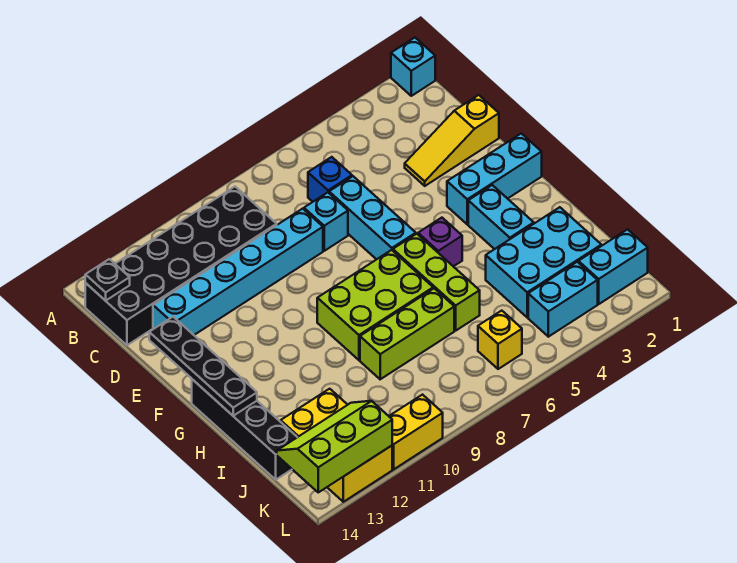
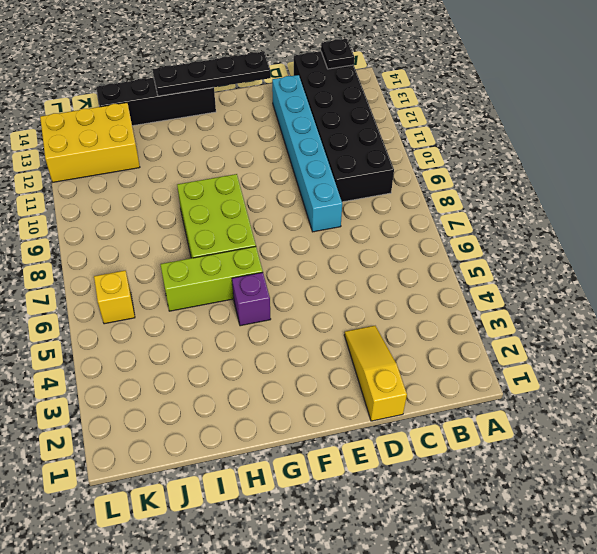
none -> cyan 1x1 brick [391,38,435,96]
none -> blue 1x1 brick [308,157,352,202]
none -> cyan 1x3 brick [329,176,416,259]

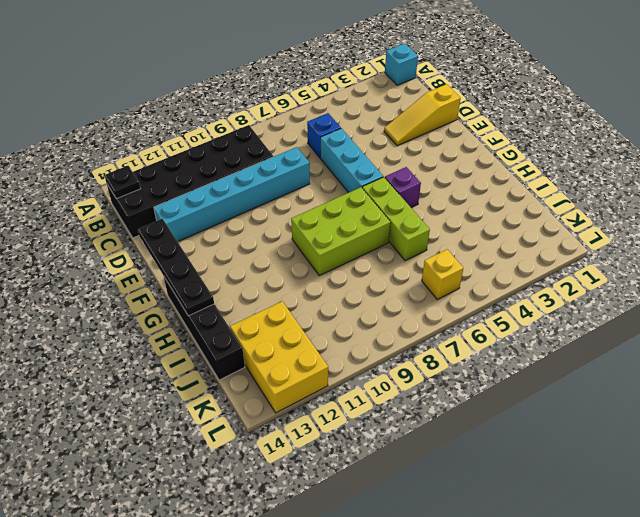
none -> cyan 1x1 brick [304,192,348,251]
none -> cyan 1x3 brick [447,133,542,224]
none -> cyan 1x2 brick [468,185,534,249]

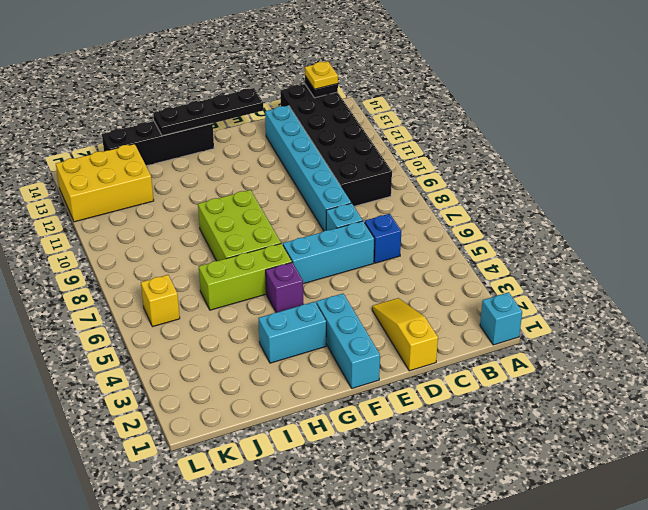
yellow 1x1 plate [305,61,338,89] -> none
none -> cyan 2x3 brick [486,207,601,317]
none -> lime 1x3 brick [360,288,454,379]
none -> cyan 1x2 brick [579,229,648,304]

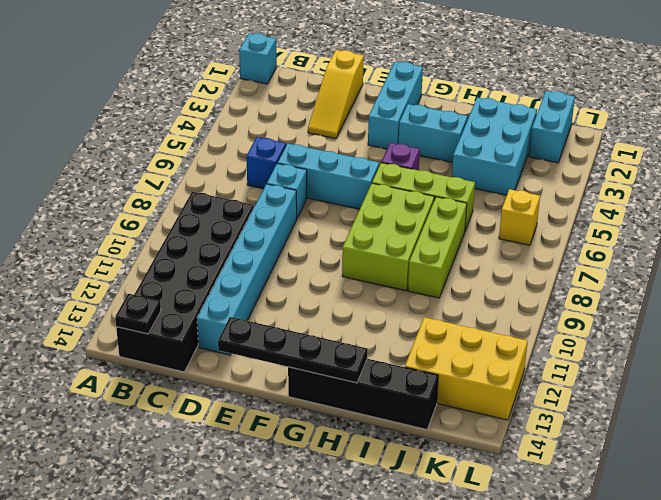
none -> cyan 1x2 brick [528,262,598,337]
none -> yellow 1x2 brick [389,395,443,469]
none -> lime 2x3 slope [277,401,392,492]

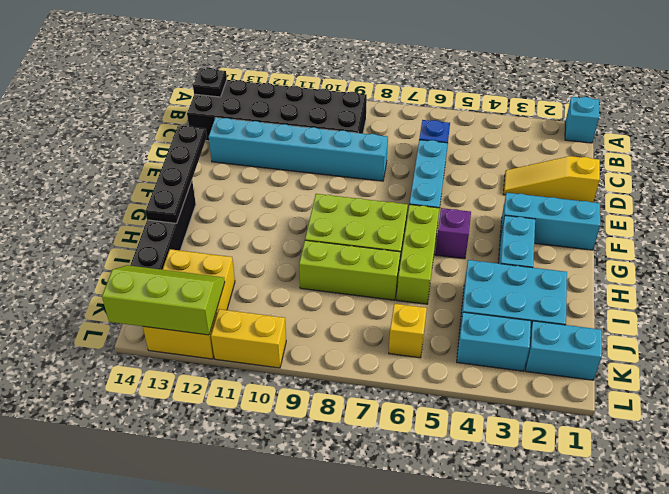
none -> cyan 1x1 brick [304,192,348,251]

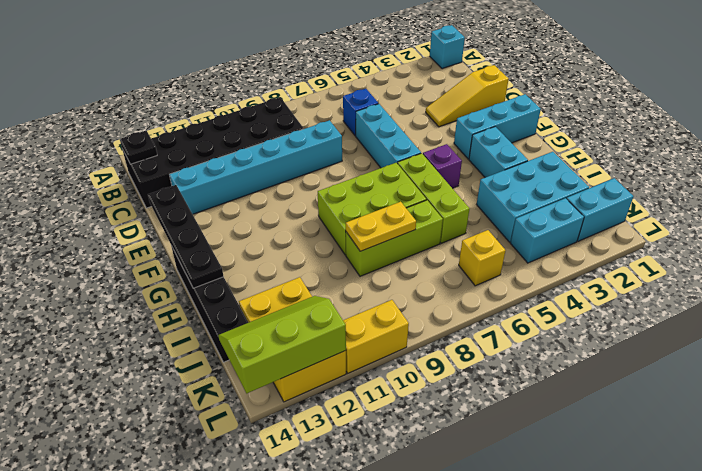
yellow 1x2 plate [346,202,416,251] -> none
none -> cyan 1x1 brick [304,192,348,251]

